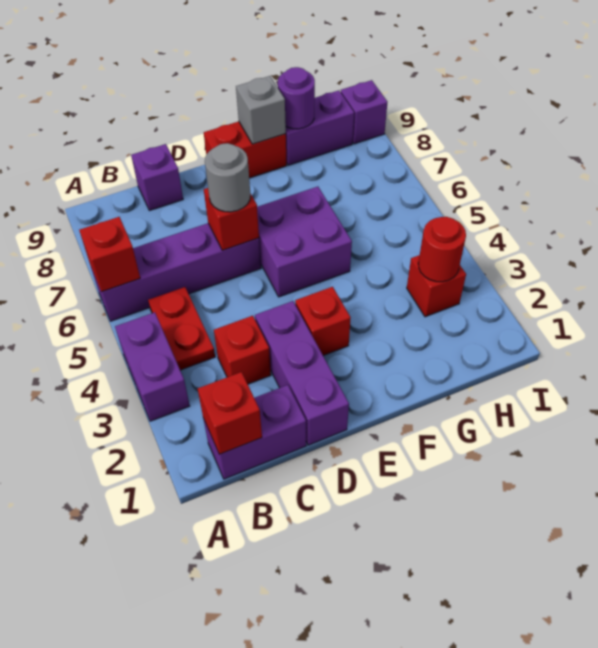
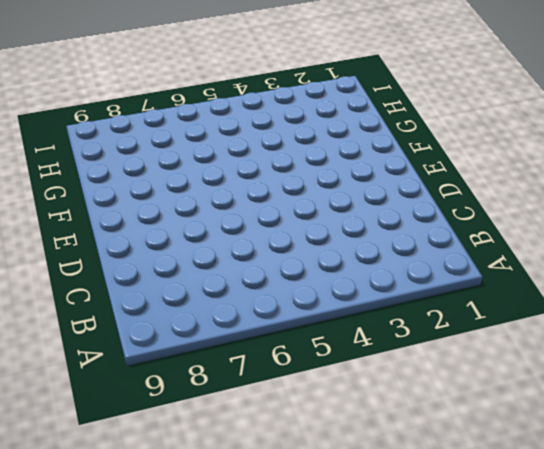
none -> purple 1x2 brick [115,312,190,421]
none -> purple 1x4 brick [91,223,261,321]
none -> purple 1x2 brick [204,385,306,479]

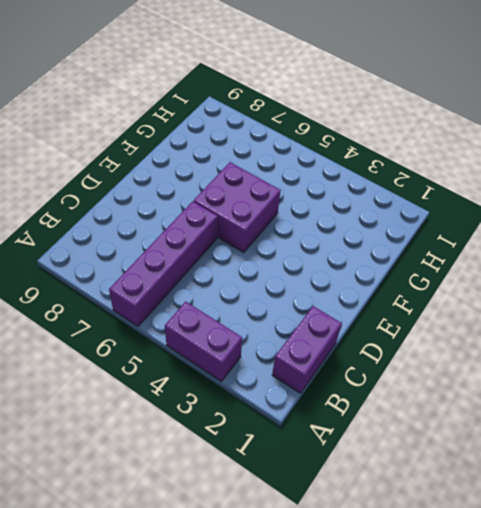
none -> red 1x2 plate [148,287,215,370]
none -> red 1x1 brick [214,316,271,384]
none -> purple 1x1 brick [131,144,183,211]

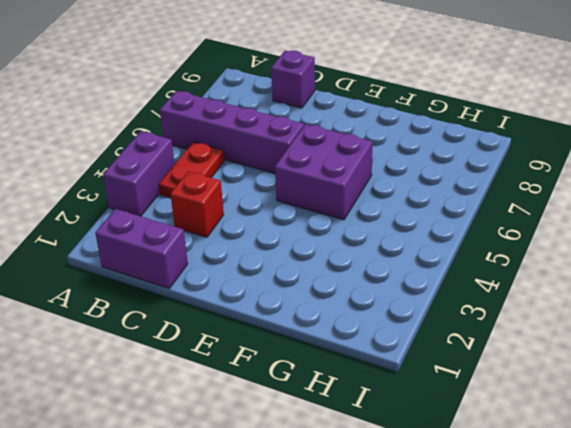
none -> purple 1x3 brick [255,301,349,445]
none -> red 1x1 brick [295,287,351,356]
none -> red 1x2 brick [204,121,287,178]

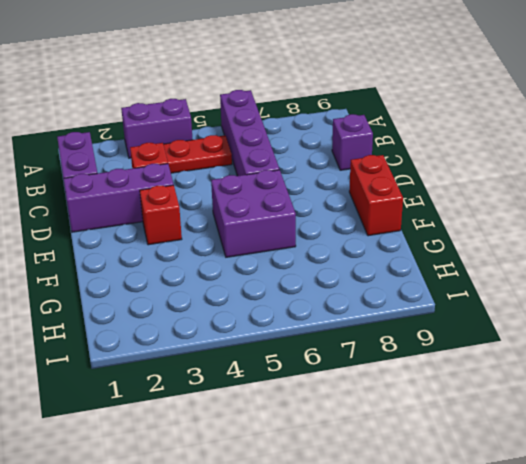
none -> purple 1x2 brick [286,90,354,165]
none -> red 1x1 brick [407,255,466,317]
none -> purple 1x1 brick [341,80,387,144]

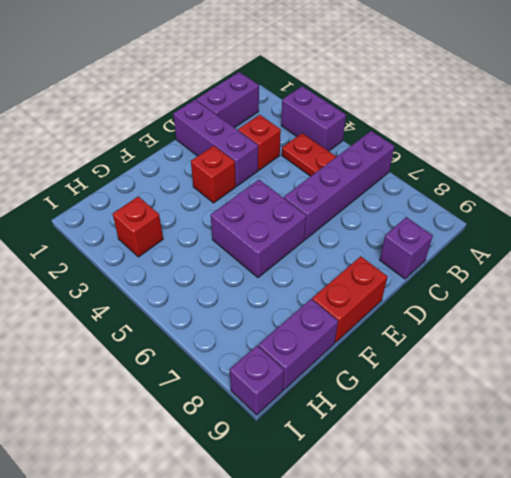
none -> red 1x1 brick [79,217,140,292]
none -> red 1x1 brick [198,372,262,454]
none -> red 1x1 brick [204,188,259,250]

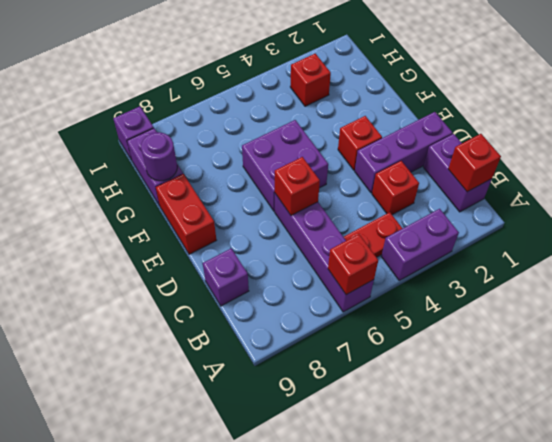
none -> grey 1x1 brick [236,76,286,144]
none -> red 1x1 round brick [418,217,466,282]
none -> grey 1x1 round brick [205,143,250,212]

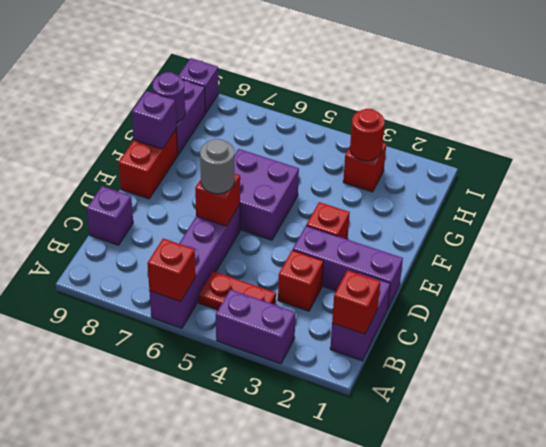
purple 1x1 brick [132,91,176,149] -> grey 1x1 brick [236,76,286,144]

